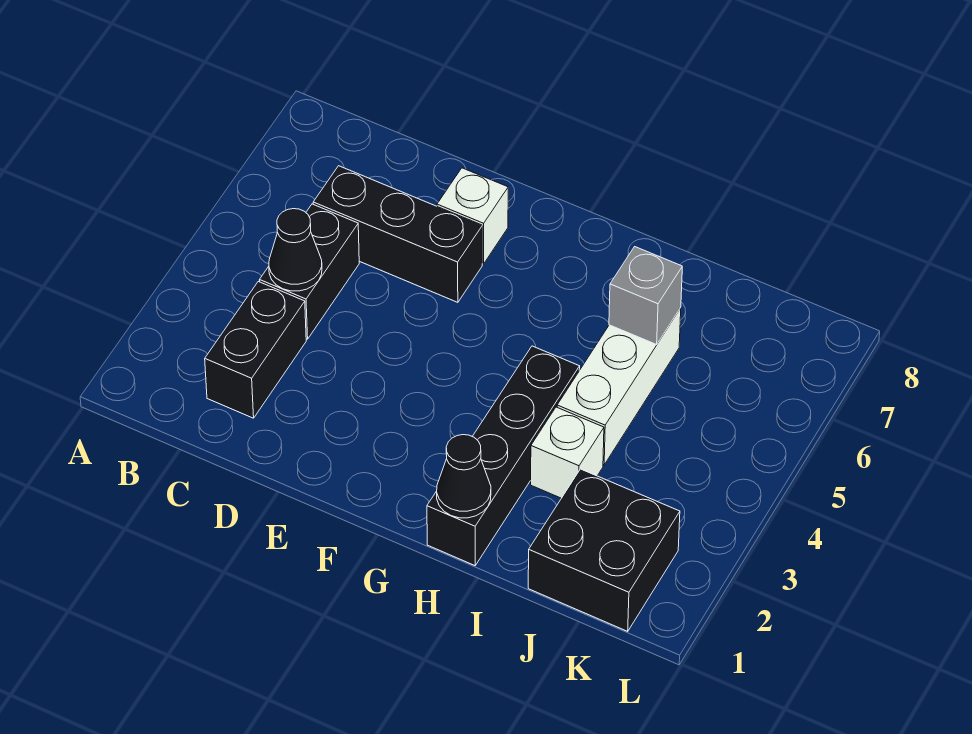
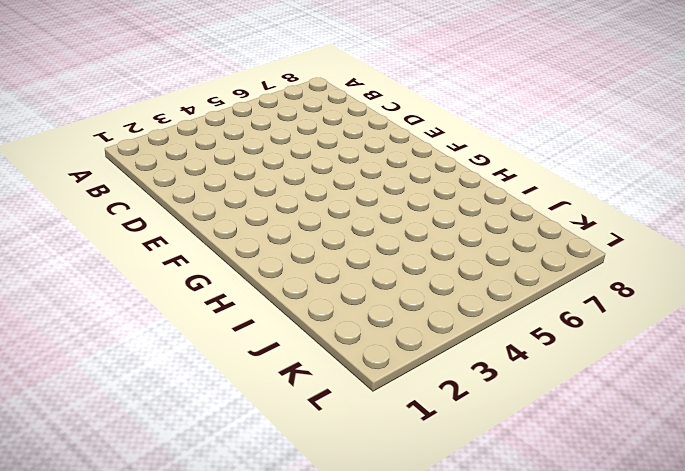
none -> black 1x2 brick [205,281,306,418]
none -> black 1x2 brick [260,204,359,339]

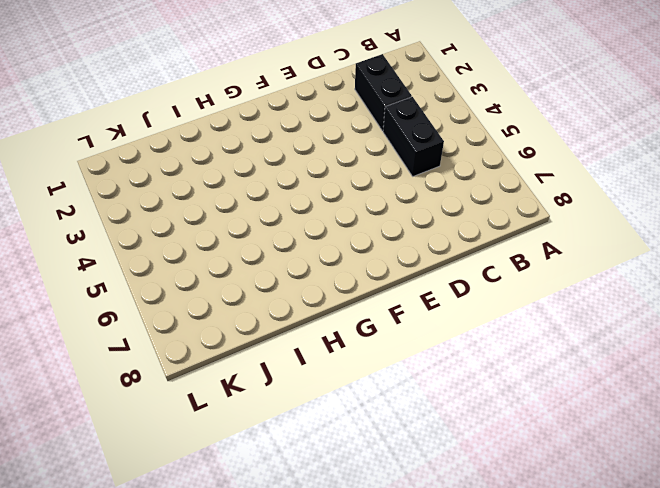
none -> black 1x3 brick [313,166,482,302]
none -> white 1x1 brick [437,168,508,264]

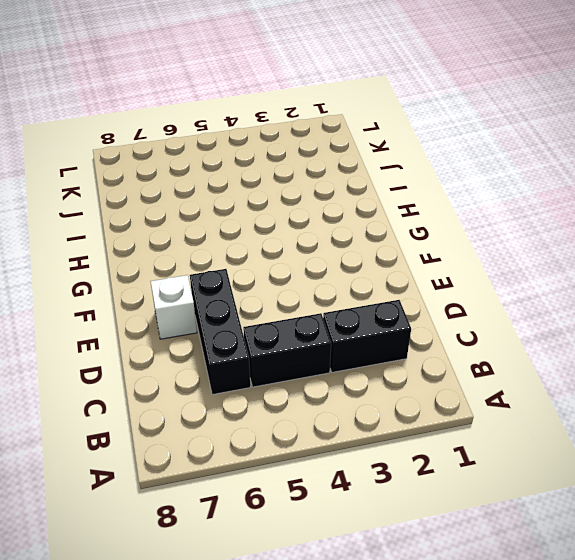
none -> black 1x4 brick [427,346,580,566]
none -> white 1x1 brick [531,407,604,498]

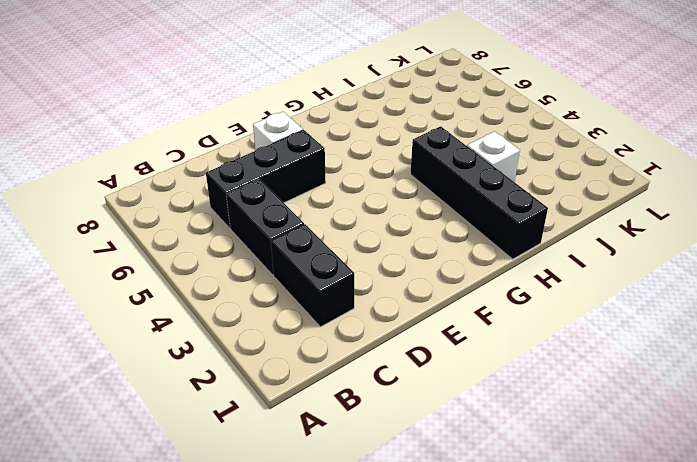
none -> white 1x3 brick [557,308,681,465]
none -> black 2x2 brick [528,469,680,631]

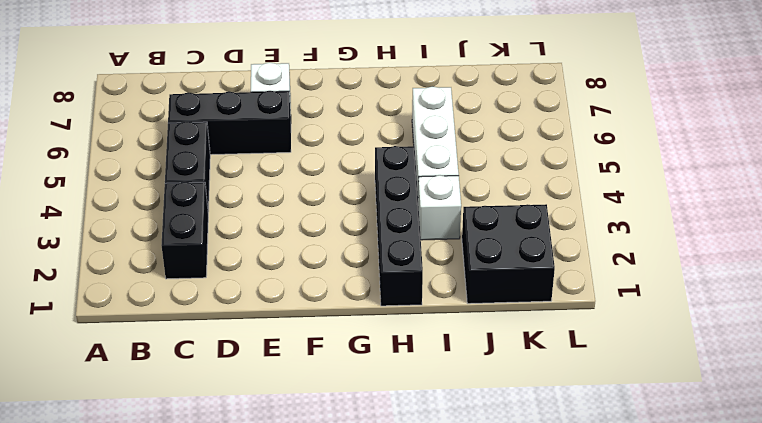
none -> black 1x1 cone [269,209,322,291]
none -> black 1x1 cone [437,435,491,518]

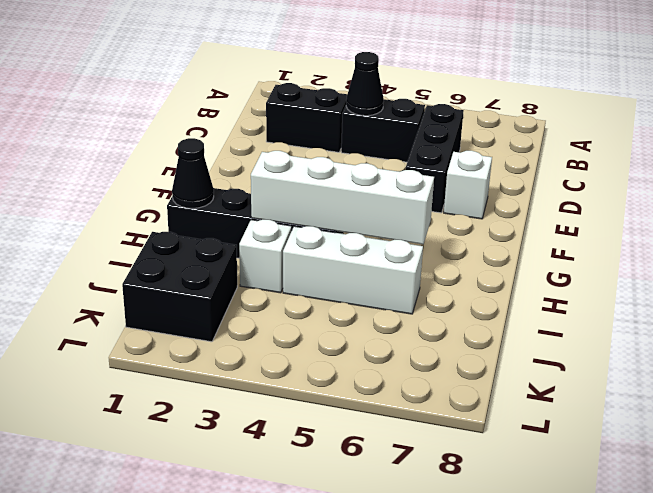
white 1x4 brick [251,151,434,244] -> none
none -> grey 1x1 brick [609,247,682,344]

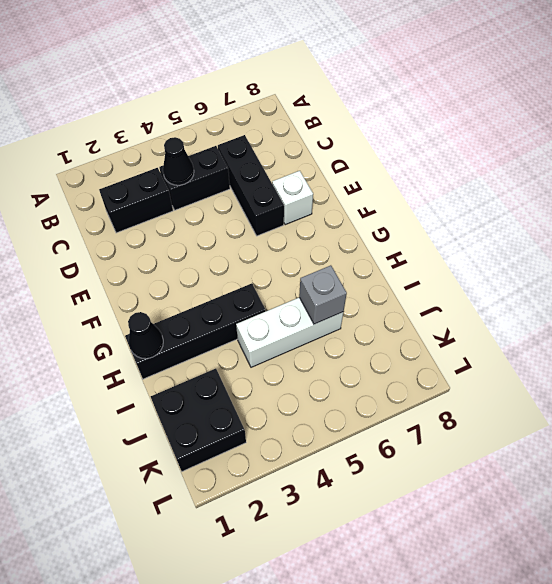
none -> white 1x1 brick [531,407,604,498]

